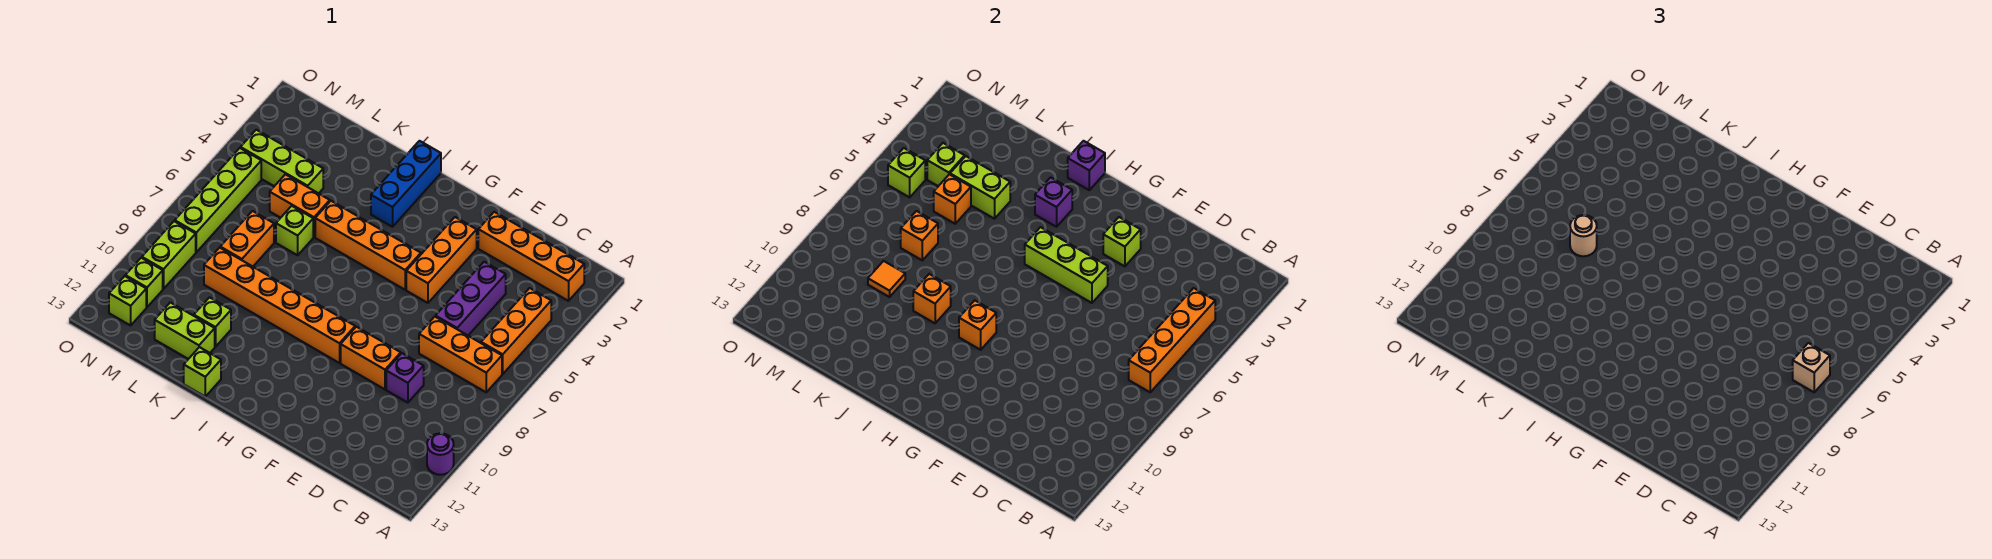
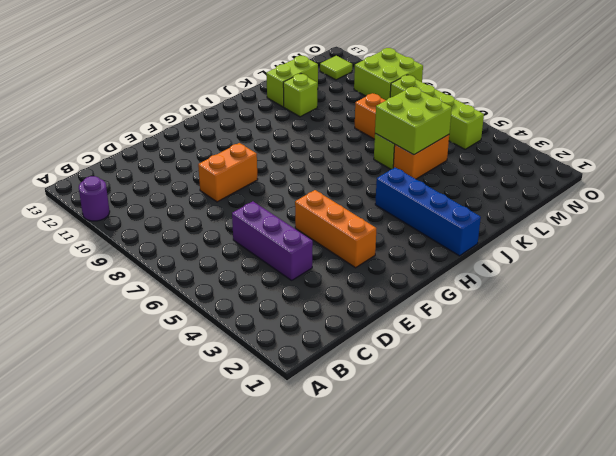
blue 1x4 brick [375,168,481,256] -> blue 1x3 brick [371,141,441,227]
lime 2x2 brick [375,87,452,155] -> orange 1x1 brick [934,174,971,224]
lime 2x2 brick [354,48,423,100] -> lime 1x2 brick [142,221,196,289]
lime 1x1 tile [320,56,352,80] -> lime 1x1 brick [109,276,146,325]
none -> orange 1x4 brick [478,212,584,301]
none -> orange 1x3 brick [481,288,551,374]
none -> orange 1x3 brick [419,317,502,392]
none -> purple 1x1 brick [386,353,424,403]

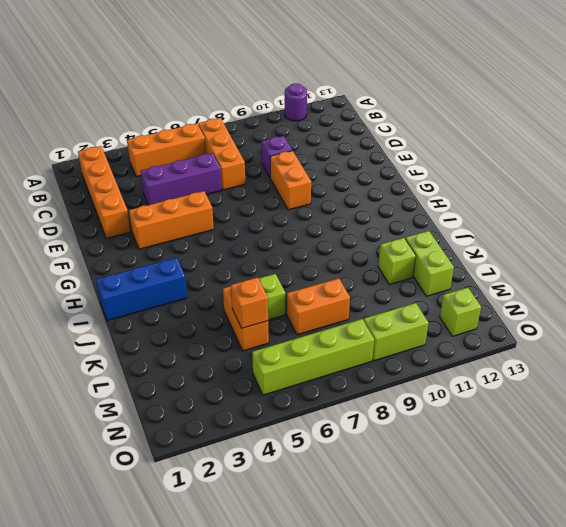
none -> orange 1x4 brick [315,201,421,290]
none -> orange 1x6 brick [204,248,355,363]
none -> lime 1x1 brick [184,347,221,396]
none -> lime 1x3 brick [240,130,323,193]

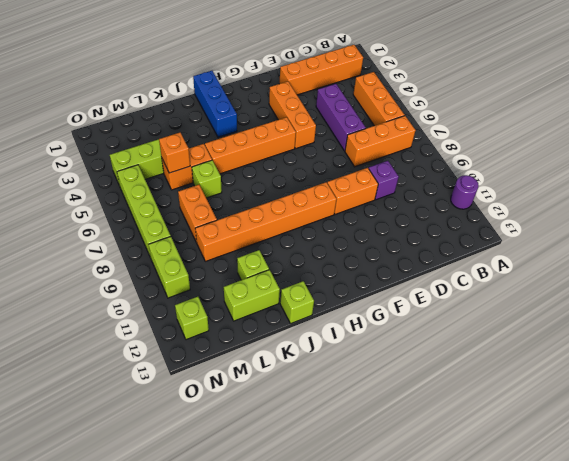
none -> lime 1x1 brick [125,258,163,307]
none -> orange 1x4 brick [1129,288,1215,392]
none -> lime 1x1 brick [1103,217,1141,266]
none -> lime 1x3 brick [1025,227,1108,303]

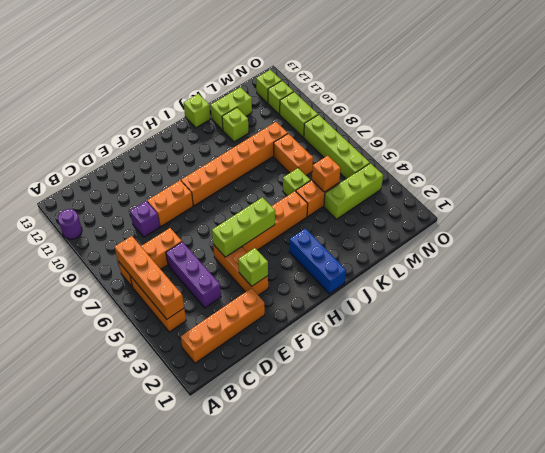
none -> orange 1x1 brick [959,300,996,350]
none -> purple 1x1 brick [1068,141,1105,190]
none -> purple 1x1 brick [1035,177,1072,227]
none -> orange 1x1 brick [913,274,951,323]

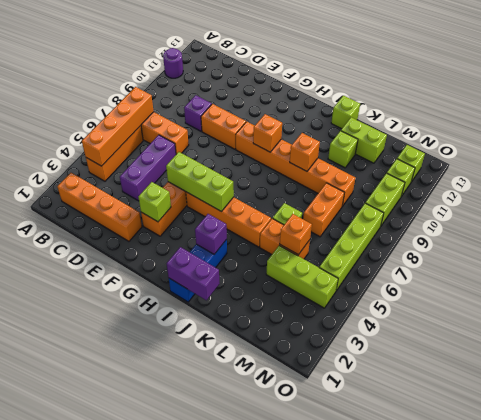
purple 1x2 brick [167,247,220,300] -> purple 1x1 brick [1068,141,1105,190]
none -> lime 1x2 brick [950,156,1010,219]
none -> orange 1x1 brick [901,211,938,260]
none -> orange 1x1 tile [868,261,905,297]
none -> lime 1x1 brick [927,143,965,186]

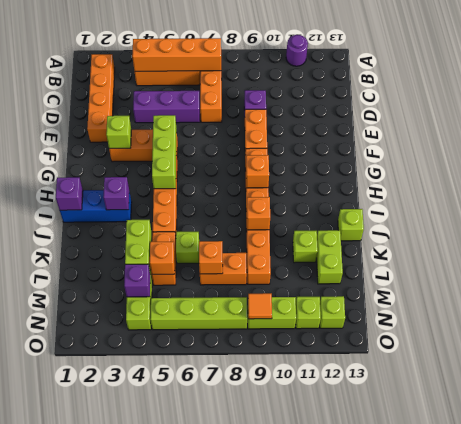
purple 1x1 brick [124,264,150,297] -> lime 1x1 brick [927,143,965,186]
orange 1x1 tile [248,293,272,319] -> orange 1x1 tile moved to [868,261,905,297]
none -> lime 1x1 brick [888,148,925,197]
none -> tan 1x1 brick [1793,343,1830,392]
none -> tan 1x1 round brick [1570,215,1597,256]

